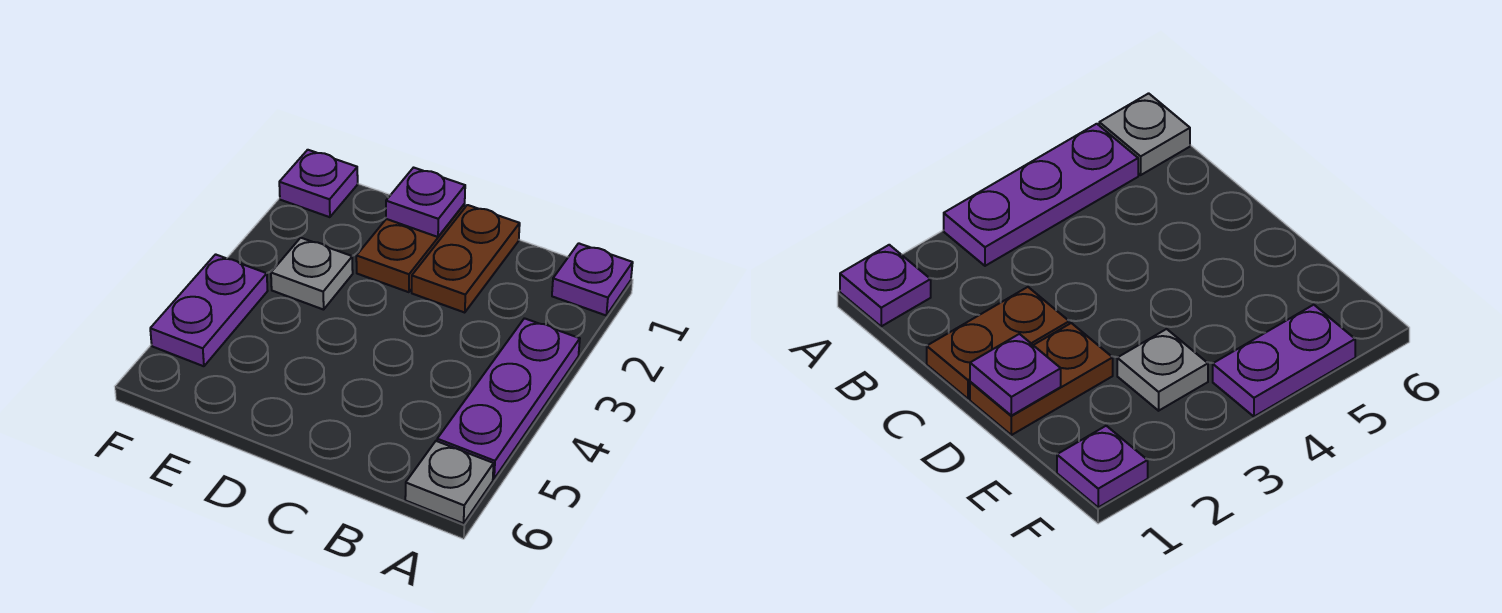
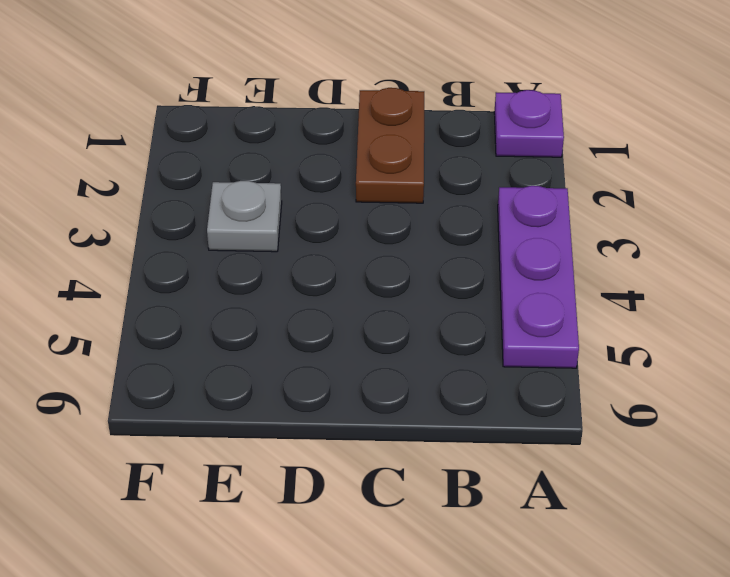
none -> grey 1x1 plate [405,441,494,523]
none -> brown 1x2 plate [356,204,465,292]

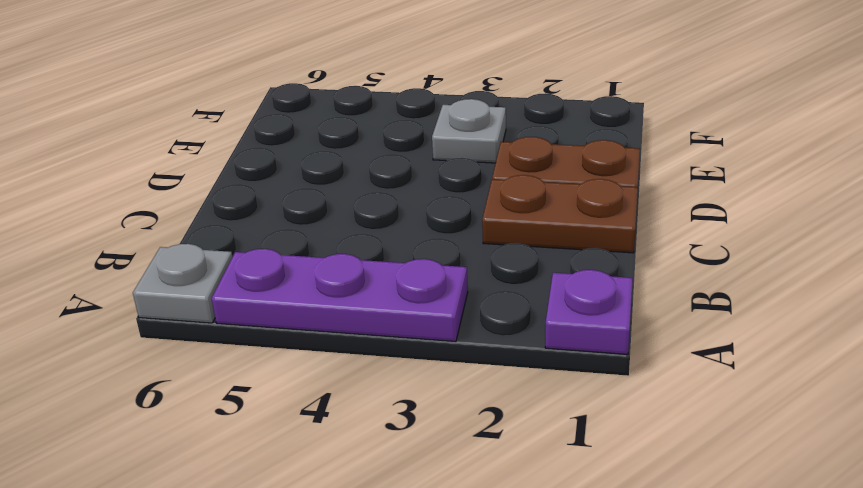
none -> purple 1x1 plate [279,150,358,217]
none -> purple 1x2 plate [150,254,268,366]

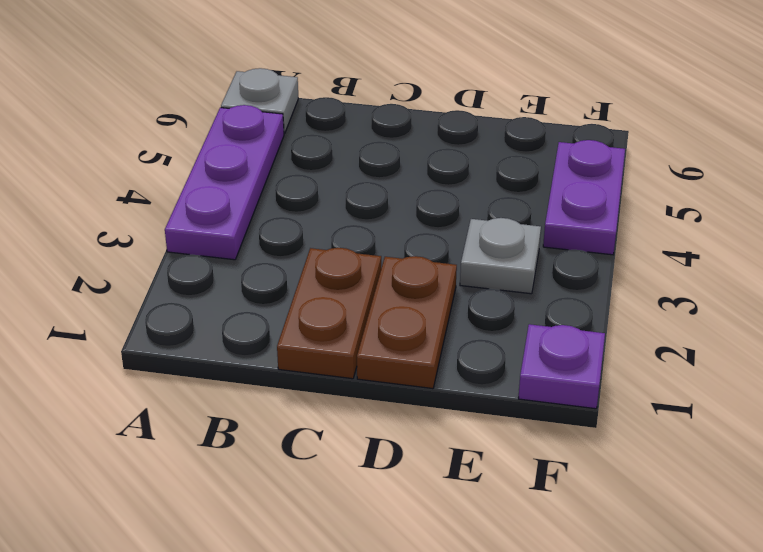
none -> purple 1x1 plate [552,243,633,315]
none -> purple 1x1 plate [386,168,465,237]

